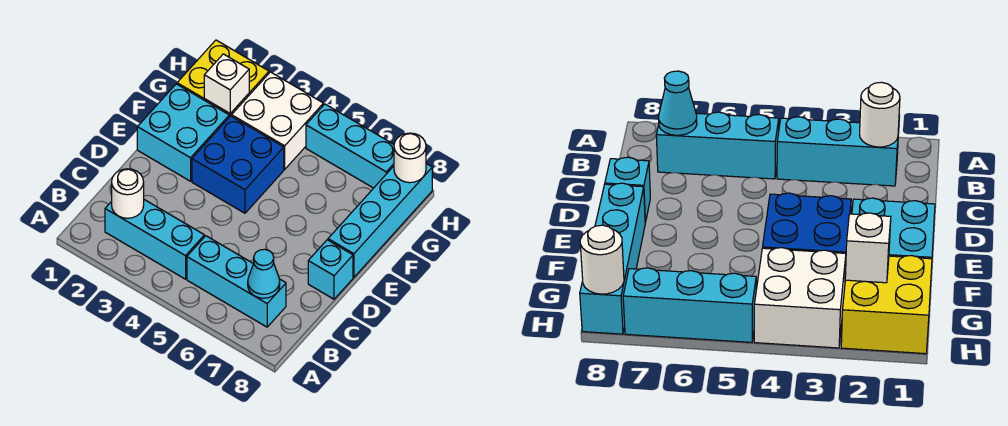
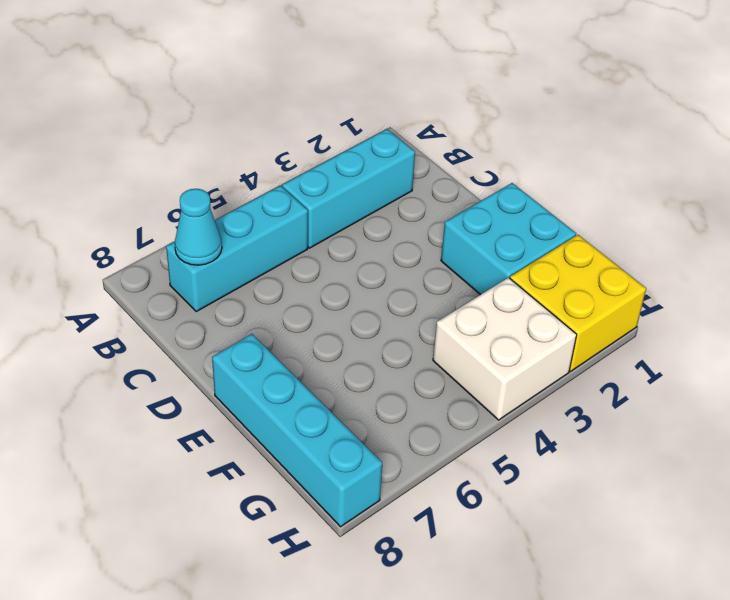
none -> cyan 1x1 brick [308,240,353,299]
none -> blue 2x2 brick [192,116,284,213]
none -> cyan 1x3 brick [306,104,394,188]

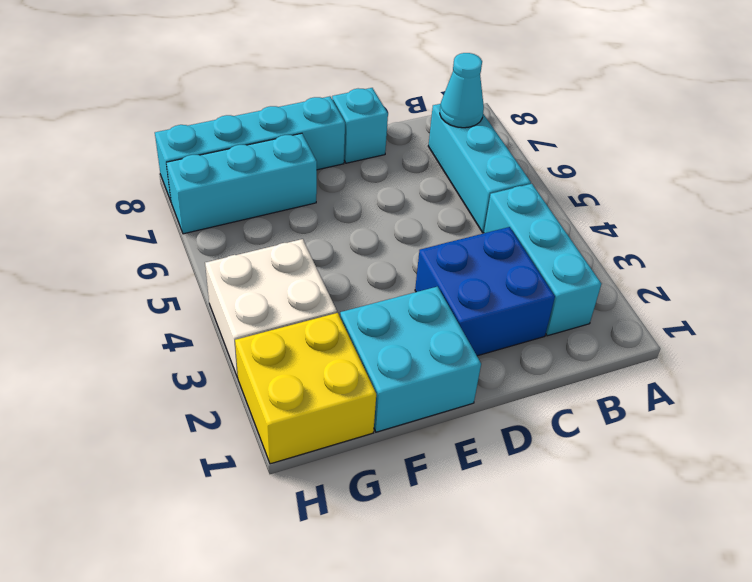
blue 2x2 brick [415,227,555,356] -> blue 2x2 brick moved to [192,116,284,213]
cyan 1x3 brick [166,133,317,234] -> cyan 1x3 brick turned to [306,104,394,188]
none -> white 1x1 round brick [112,169,144,218]
none -> white 1x1 brick [204,54,249,113]
none -> white 1x1 round brick [394,133,426,183]

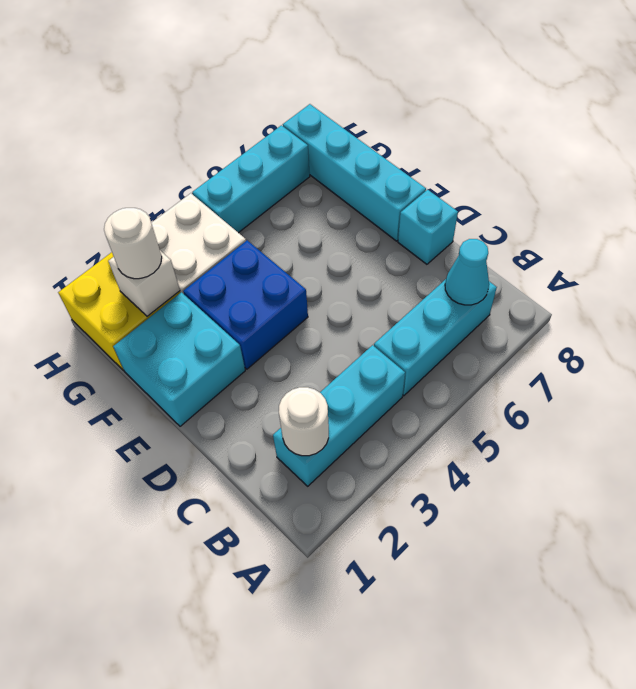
white 1x1 round brick [104,208,162,279] -> white 1x1 round brick moved to [394,133,426,183]

